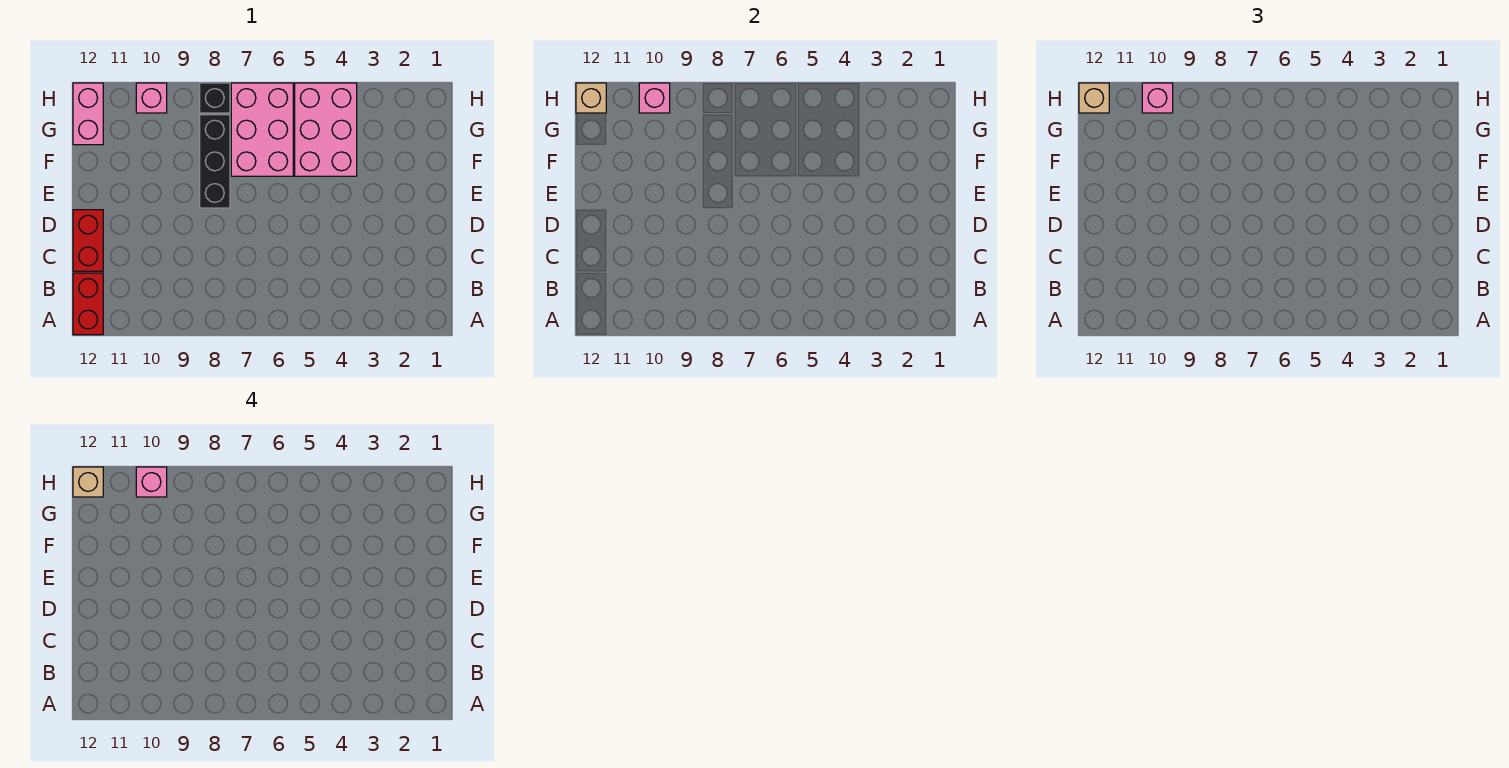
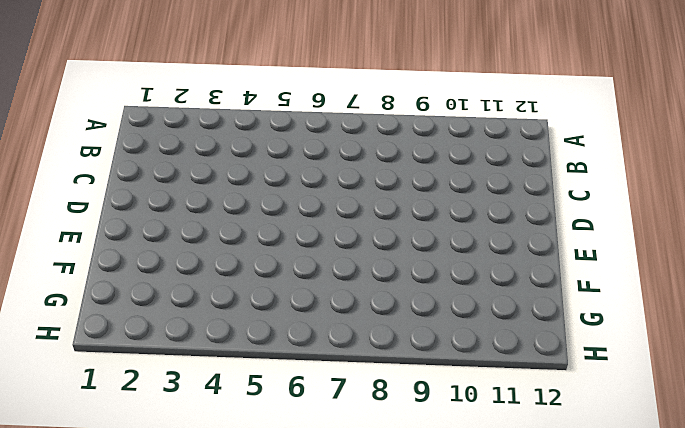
none -> red 1x2 brick [73,273,103,335]
none -> red 1x2 brick [73,210,103,271]
none -> black 1x3 brick [200,115,230,208]

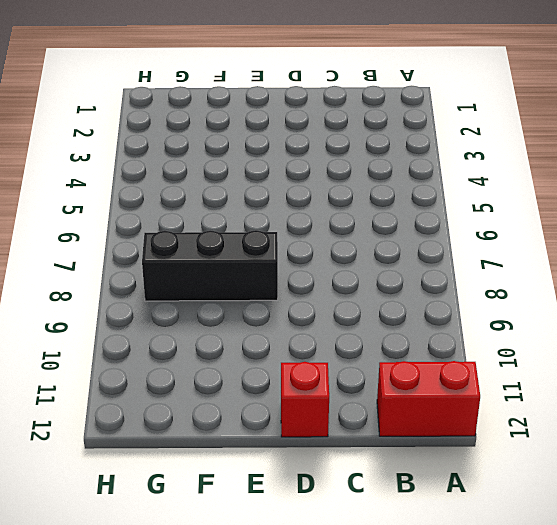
red 1x1 brick [281,362,329,437] -> red 1x2 brick [73,210,103,271]
none -> pink 2x3 brick [295,83,357,176]
none -> pink 2x3 brick [231,83,293,176]
none -> pink 1x2 brick [73,83,103,145]

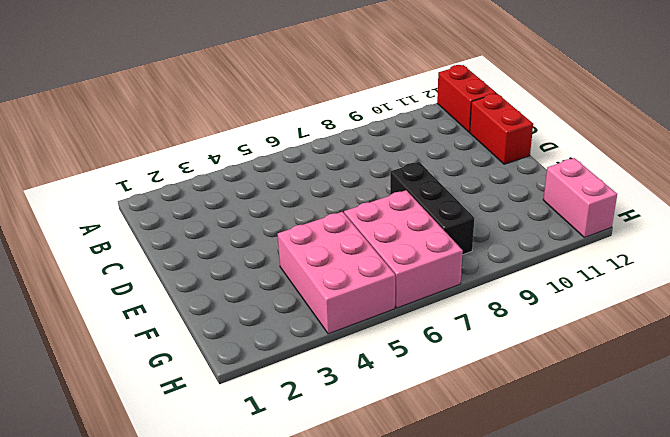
none -> black 1x1 brick [200,83,230,113]
none -> pink 1x1 brick [136,83,167,113]
none -> pink 1x1 brick [639,83,670,113]

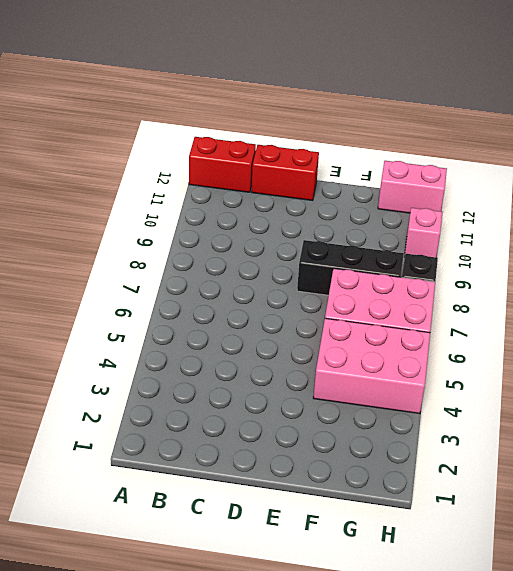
none -> pink 1x1 brick [639,83,670,113]
none -> tan 1x1 brick [576,83,606,113]
none -> pink 1x1 brick [1142,83,1173,113]

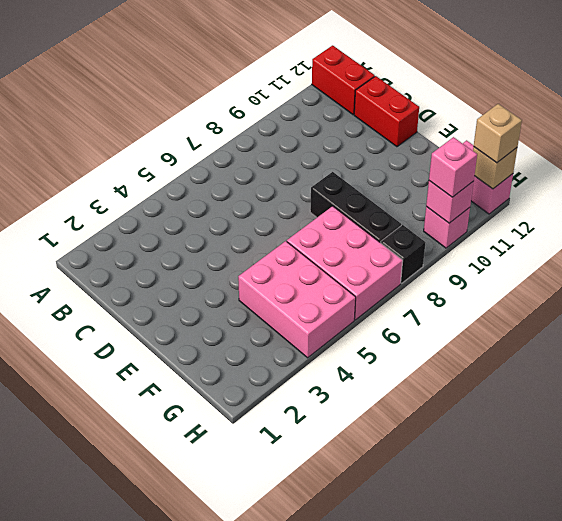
none -> pink 1x1 brick [136,467,167,497]
none -> tan 1x1 brick [73,467,103,497]

